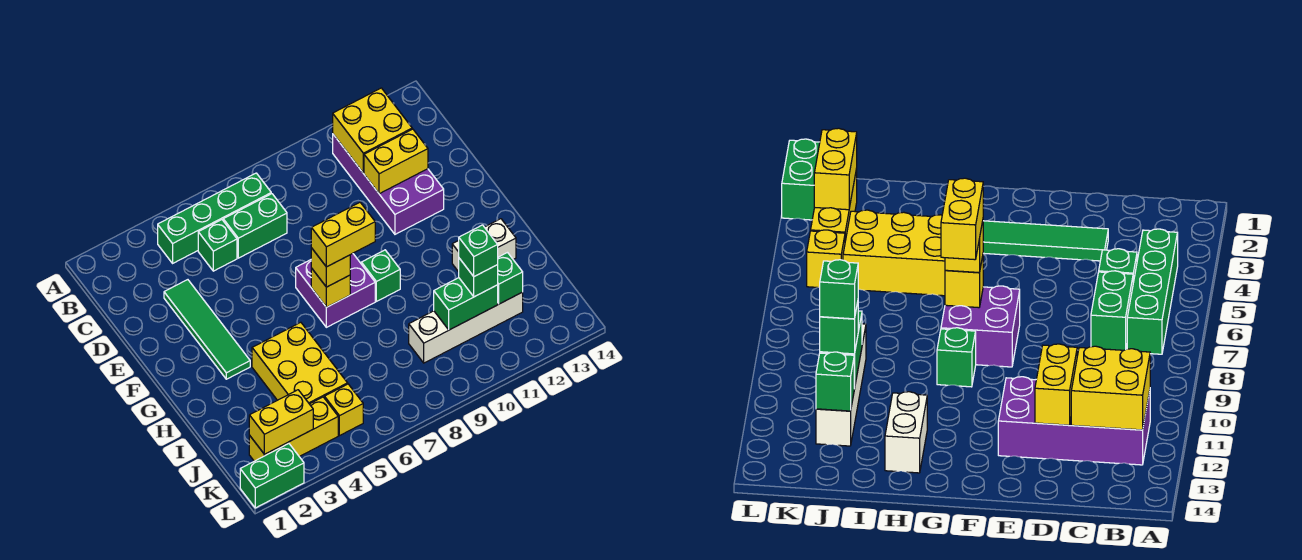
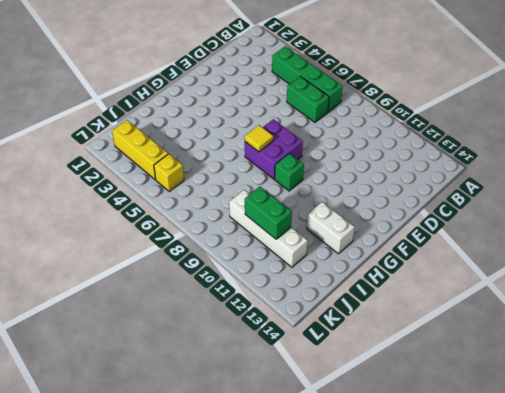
yellow 1x1 tile [245,125,273,152] -> yellow 1x1 brick [311,268,350,307]
none -> purple 2x4 brick [333,134,444,234]
none -> green 1x1 brick [198,220,237,271]
none -> green 1x4 tile [164,280,250,379]

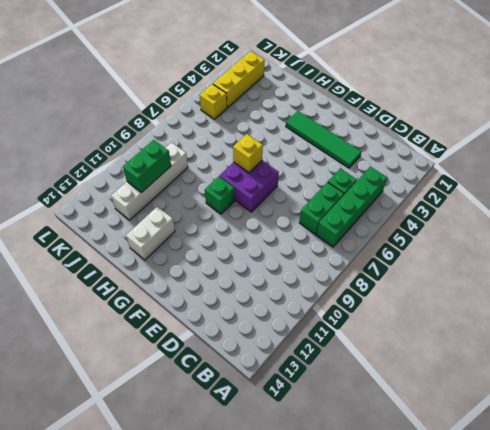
none -> purple 2x4 brick [333,134,444,234]
none -> yellow 2x3 brick [252,322,348,404]
none -> green 1x2 brick [240,444,304,508]

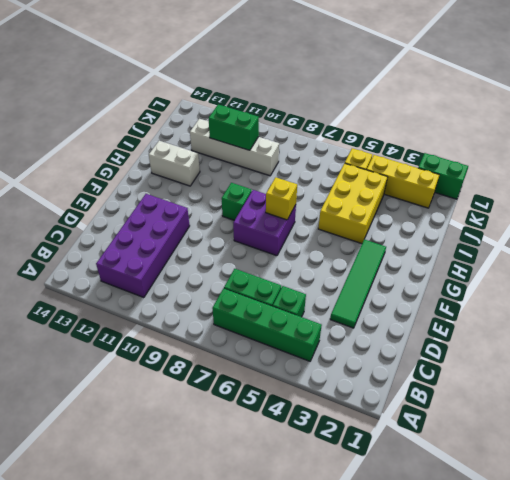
none -> yellow 2x2 brick [333,88,412,173]
none -> yellow 1x2 brick [364,129,428,194]
none -> green 1x1 brick [498,253,523,304]

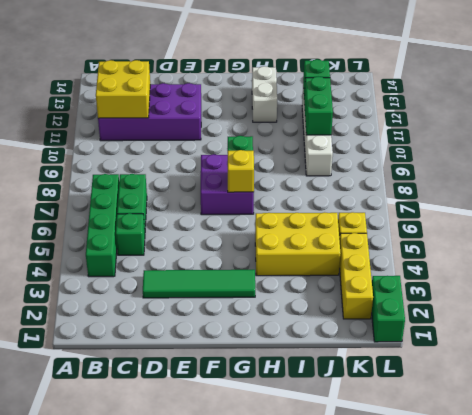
none -> yellow 1x2 brick [364,129,428,194]
none -> yellow 1x2 brick [249,390,313,454]
none -> yellow 1x1 brick [311,248,350,287]

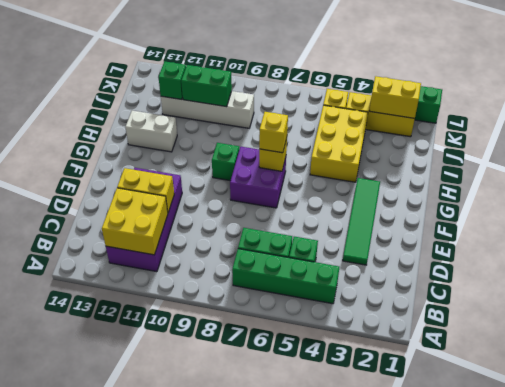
none -> green 1x1 brick [459,258,498,297]
none -> yellow 1x2 brick [311,202,375,267]
none -> green 1x1 brick [459,225,498,276]

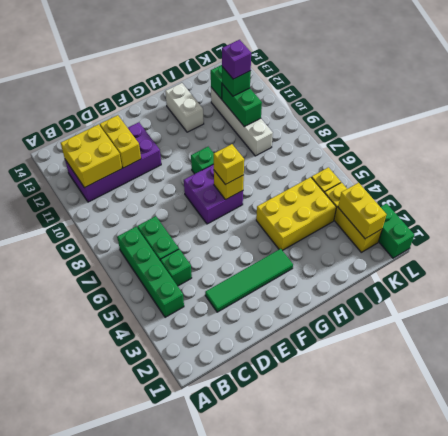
purple 1x1 brick [222,40,251,79] -> green 1x1 brick [459,225,498,276]
none -> yellow 1x2 brick [311,202,375,267]

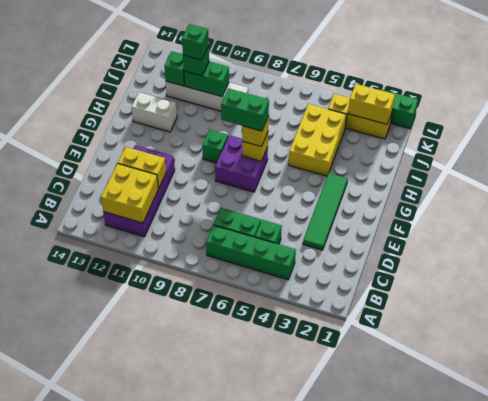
green 1x2 brick [221,88,269,131] -> yellow 1x2 brick [311,202,375,267]
none -> yellow 1x1 brick [324,384,363,436]

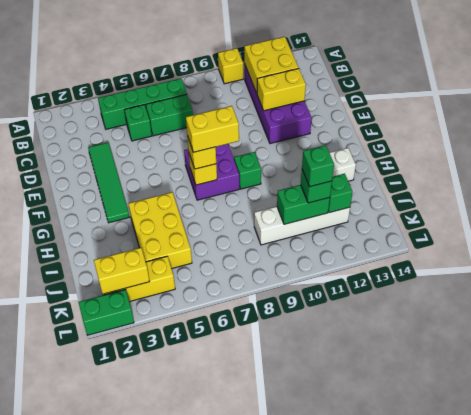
yellow 1x1 brick [218,48,243,84] -> yellow 1x1 brick moved to [324,384,363,436]

